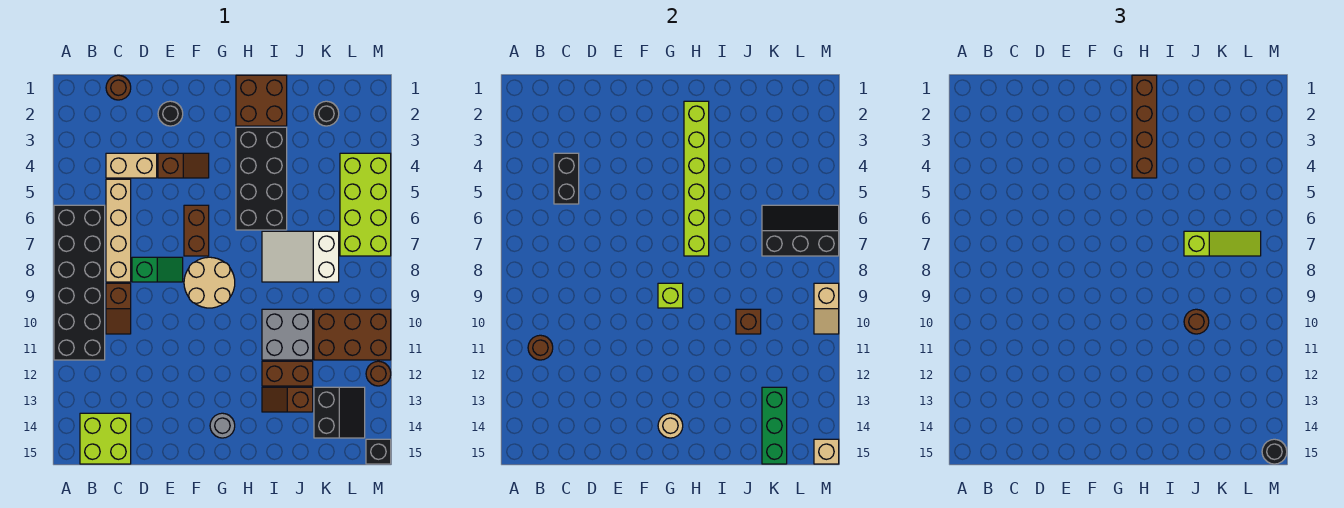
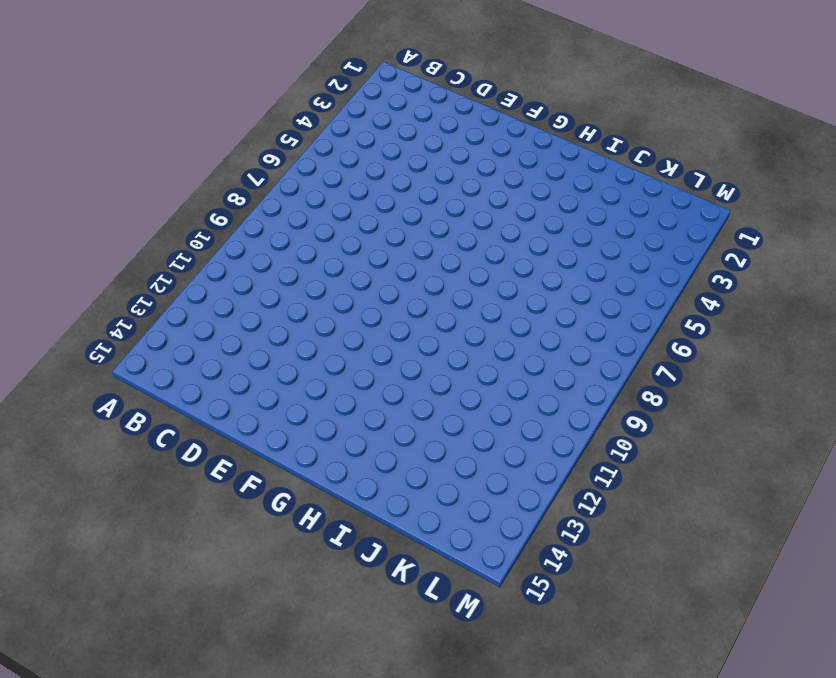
none -> black 2x6 brick [54,205,105,360]
none -> lime 2x2 brick [80,413,131,464]
none -> brown 1x1 round brick [106,75,131,100]
none -> tan 1x2 brick [106,153,157,178]

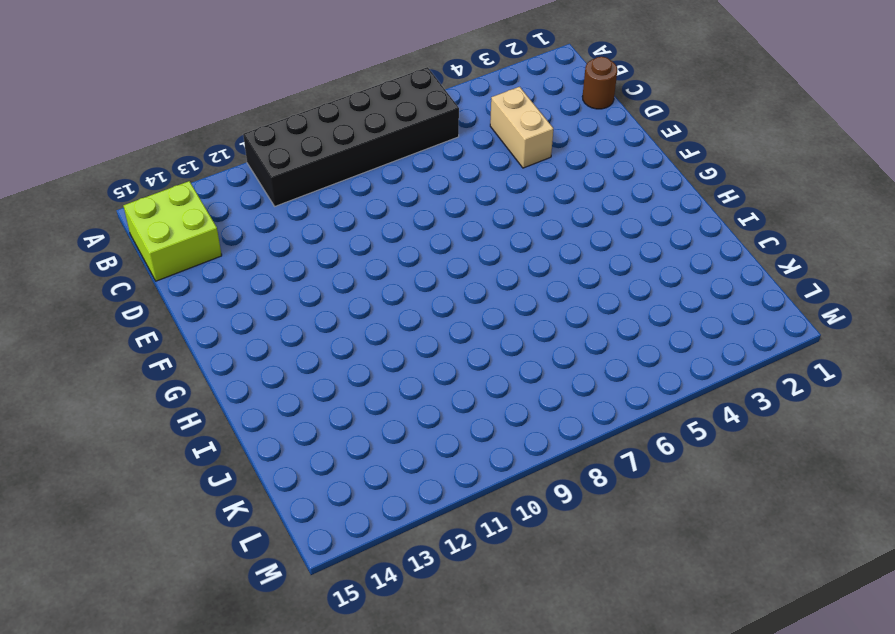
none -> tan 1x4 brick [106,179,131,282]
none -> brown 1x2 slope [106,283,131,334]
none -> green 1x2 slope [132,257,183,282]
none -> black 1x1 round brick [158,101,183,126]

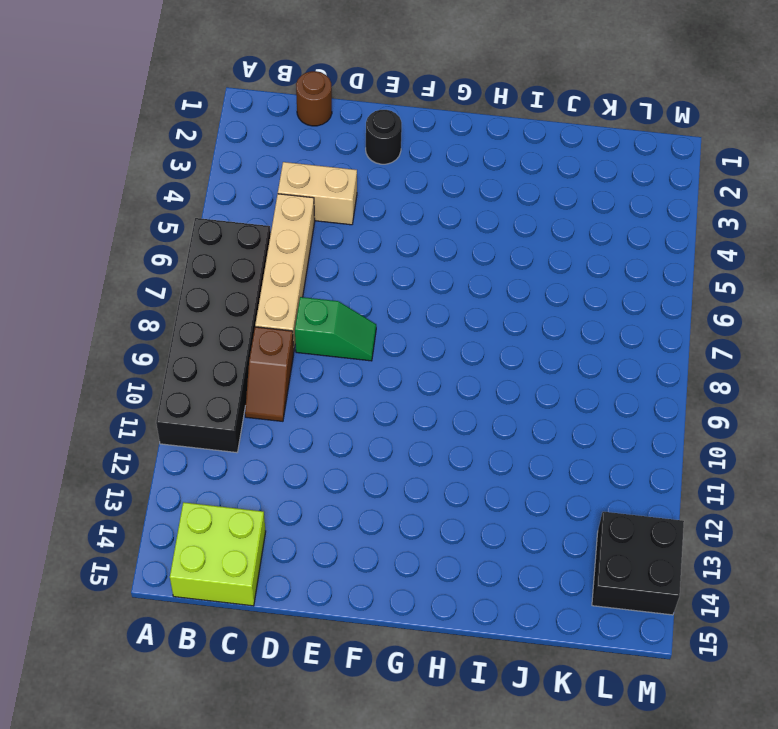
black 2x2 brick [592,512,684,615] -> black 2x2 slope [314,387,365,438]
none -> brown 1x2 slope [158,153,209,178]
none -> brown 1x2 brick [184,205,209,256]
none -> tan 2x2 round brick [184,257,235,308]
none -> grey 1x1 round brick [210,413,235,438]

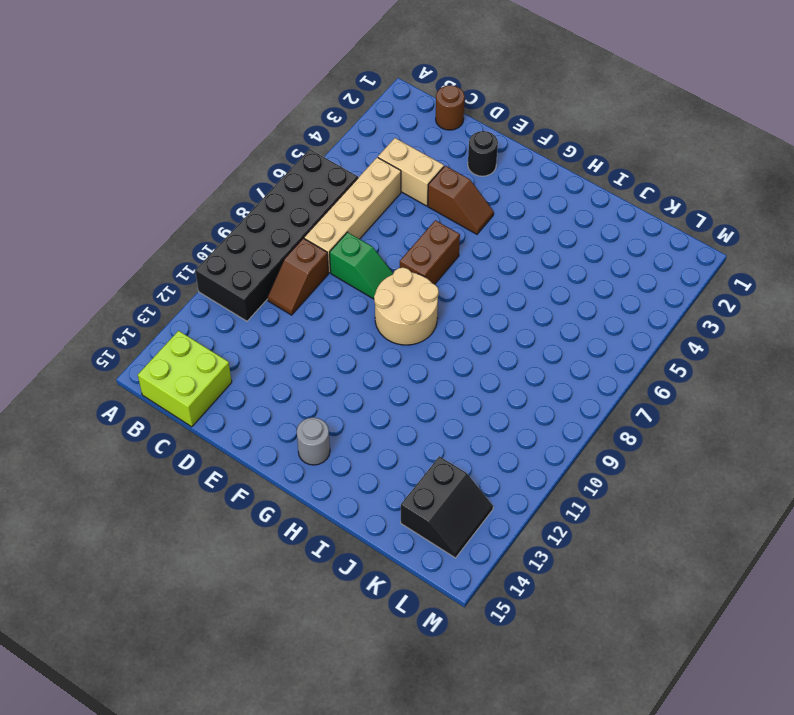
none -> brown 2x2 brick [236,75,287,126]
none -> black 2x4 brick [236,127,287,230]
none -> white 2x3 slope [262,231,339,282]
none -> grey 2x2 brick [262,309,313,360]

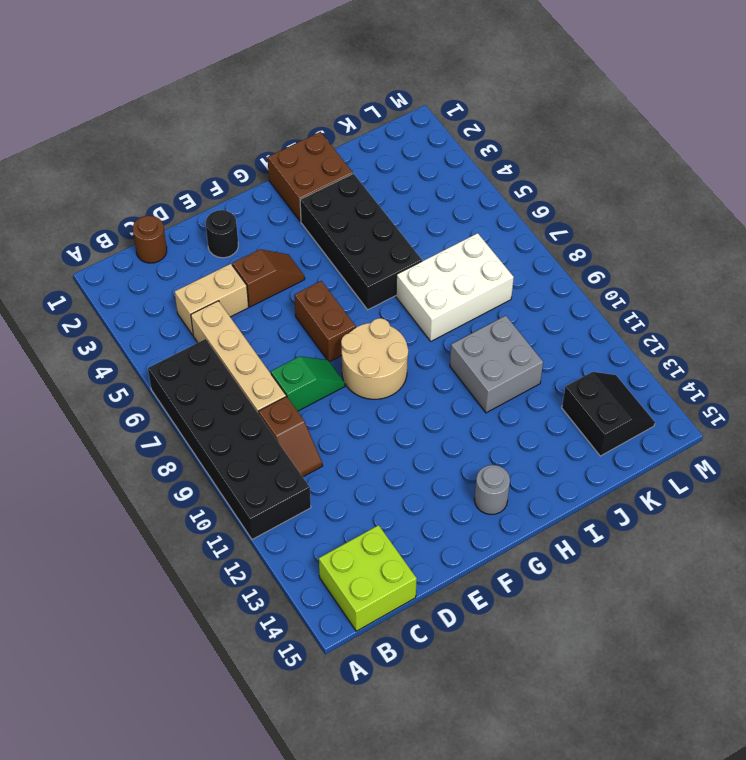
white 2x3 brick [396,233,514,341] -> white 2x3 slope [262,231,339,282]
none -> brown 1x2 brick [262,361,313,386]
none -> brown 1x2 slope [262,387,313,412]
none -> black 1x1 round brick [314,101,339,126]
none -> brown 2x3 brick [314,309,391,360]

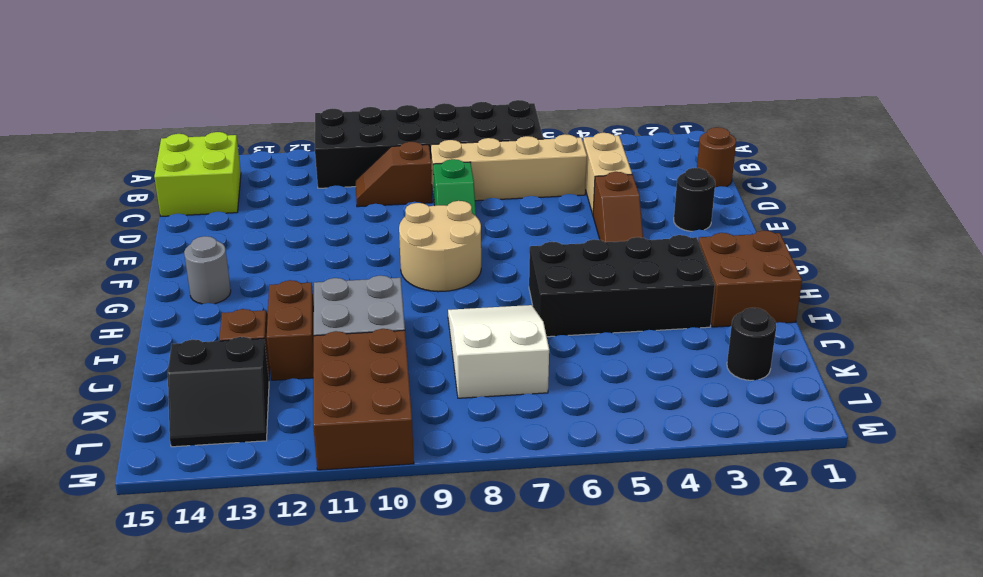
none -> brown 1x2 brick [184,205,209,256]
none -> lime 2x4 brick [340,153,391,256]
none -> brown 1x1 round brick [366,361,391,386]
none -> black 1x1 brick [366,439,391,464]

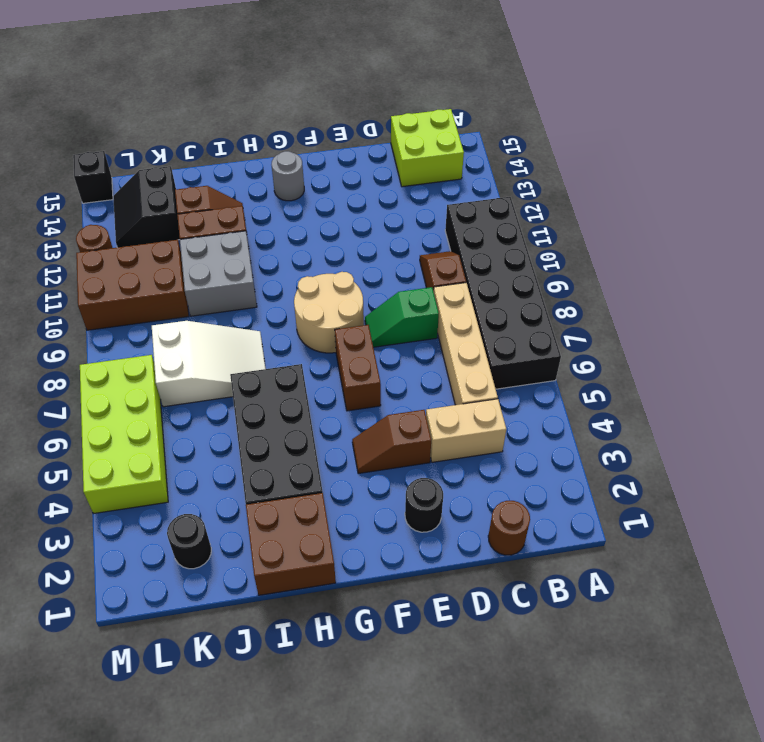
none -> brown 1x1 round brick [528,335,553,360]
none -> black 1x2 brick [554,153,579,204]
none -> lime 1x1 brick [658,283,683,308]
none -> tan 1x1 round brick [658,413,683,438]

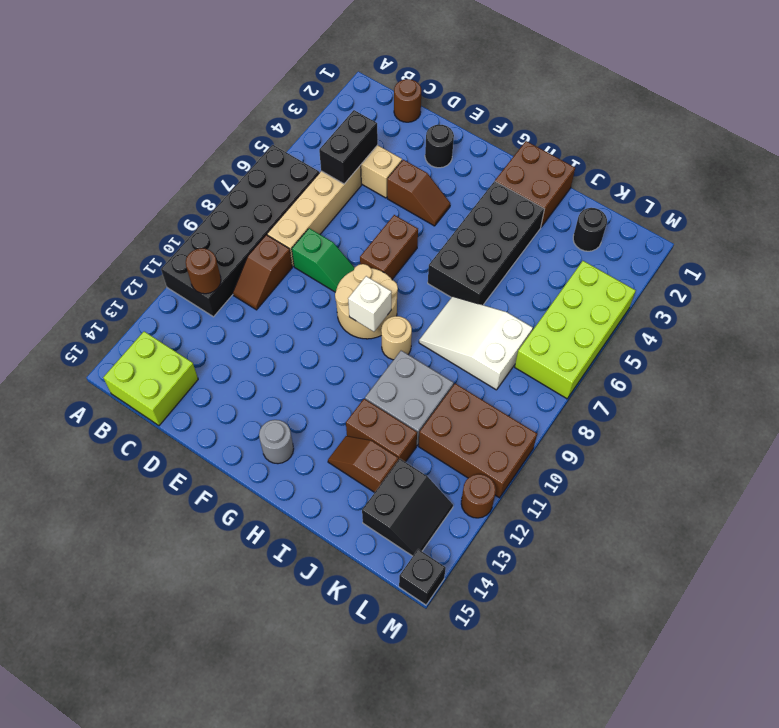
white 1x1 brick [348,276,391,332] -> lime 1x1 brick [658,283,683,308]
tan 1x1 round brick [381,316,412,360] -> tan 1x1 round brick moved to [658,413,683,438]
none -> lime 1x6 brick [684,101,709,256]
none -> brown 1x1 brick [736,309,761,334]
none -> black 2x3 slope [762,205,839,256]
none -> green 1x3 brick [762,387,787,464]

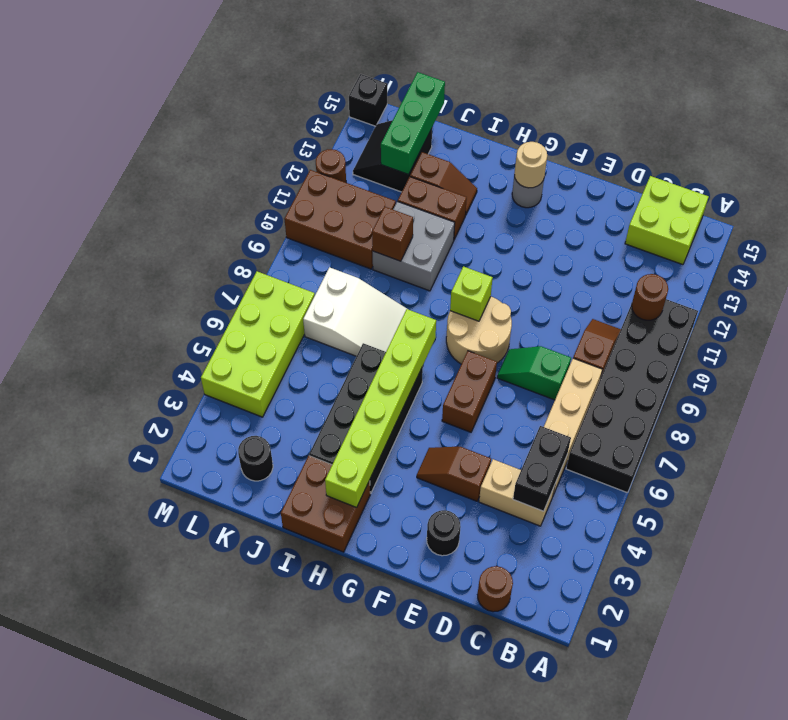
none -> black 2x3 slope [762,205,839,256]
none -> tan 1x2 slope [814,283,839,334]
none -> tan 1x1 brick [814,439,839,464]
none -> brown 1x4 brick [1132,75,1157,178]

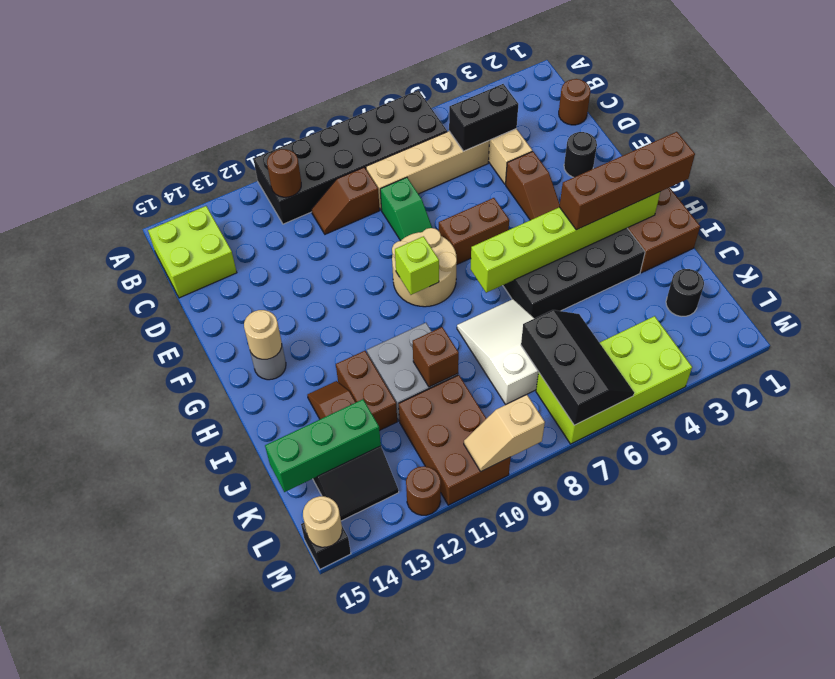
tan 1x1 round brick [303,496,342,547] -> tan 1x1 brick [814,439,839,464]
none -> lime 1x3 slope [1184,231,1261,256]
none -> brown 1x1 round brick [1184,309,1209,334]
none -> black 1x1 round brick [1262,439,1287,464]

